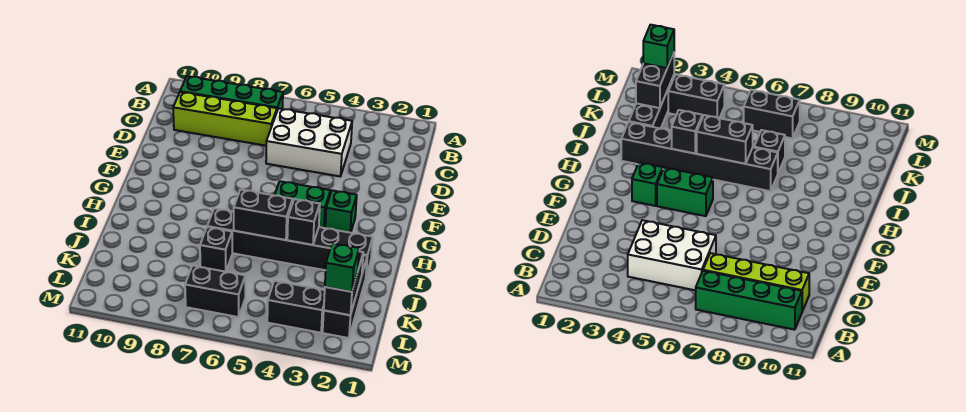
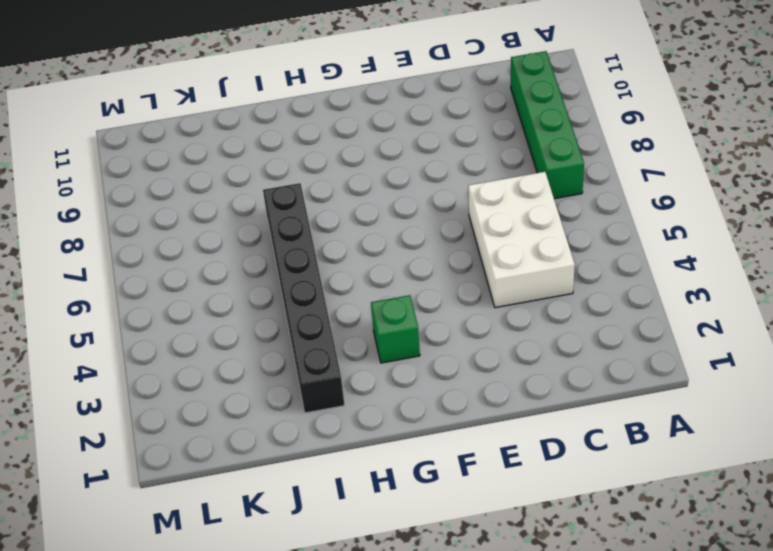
none -> lime 1x4 brick [173,92,277,146]
none -> green 1x2 brick [275,181,330,228]
none -> black 1x3 brick [323,255,367,338]

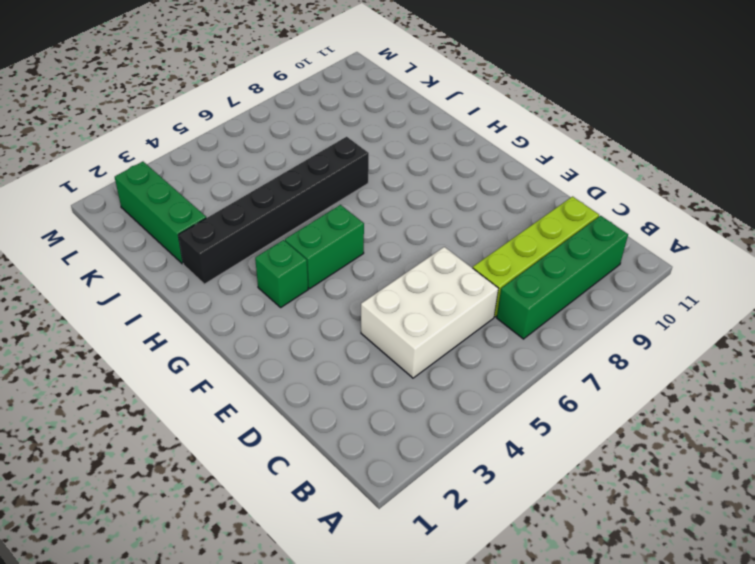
green 1x3 brick [115,162,206,264] -> black 1x3 brick [323,255,367,338]
none -> black 1x1 brick [200,227,232,272]
none -> black 1x2 brick [267,281,325,333]
none -> black 1x2 brick [185,266,245,317]

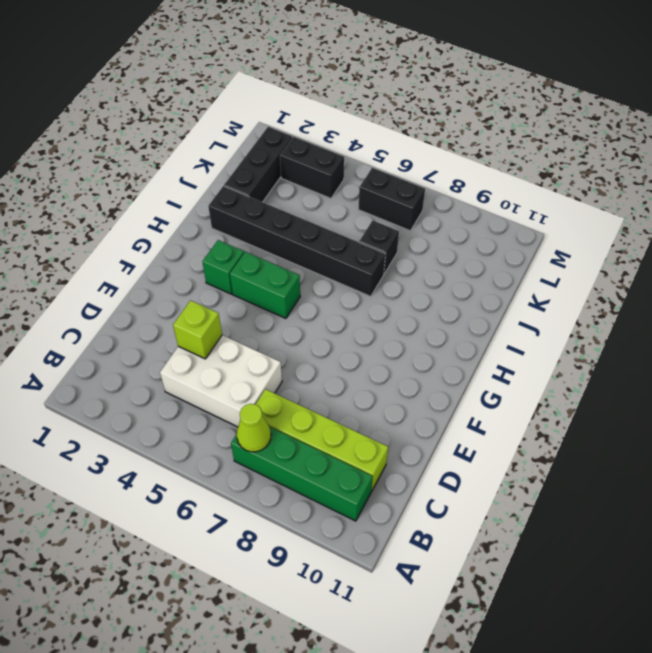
lime 1x1 cone [237,404,271,452] -> none
lime 1x1 brick [173,300,222,359] -> none
none -> black 1x1 brick [287,199,320,245]
none -> black 1x2 brick [234,190,293,240]
none -> black 1x2 brick [324,251,363,315]

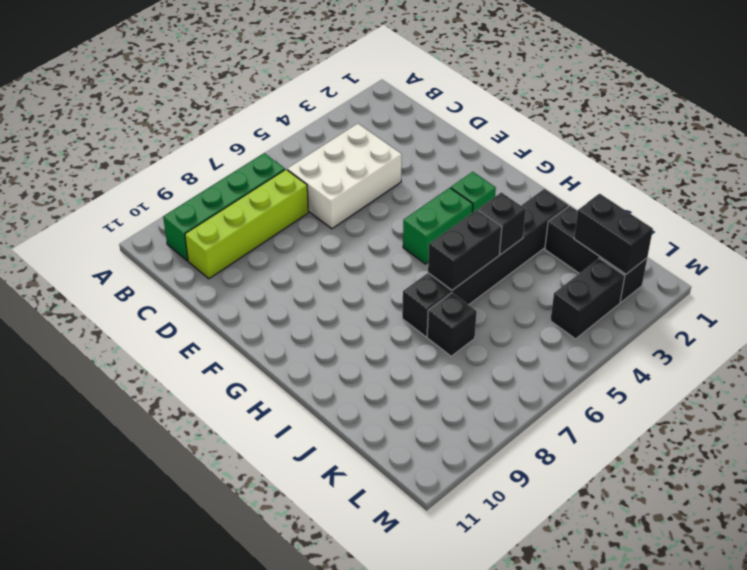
none -> black 1x2 brick [185,266,245,317]
none -> green 1x1 brick [325,243,359,292]

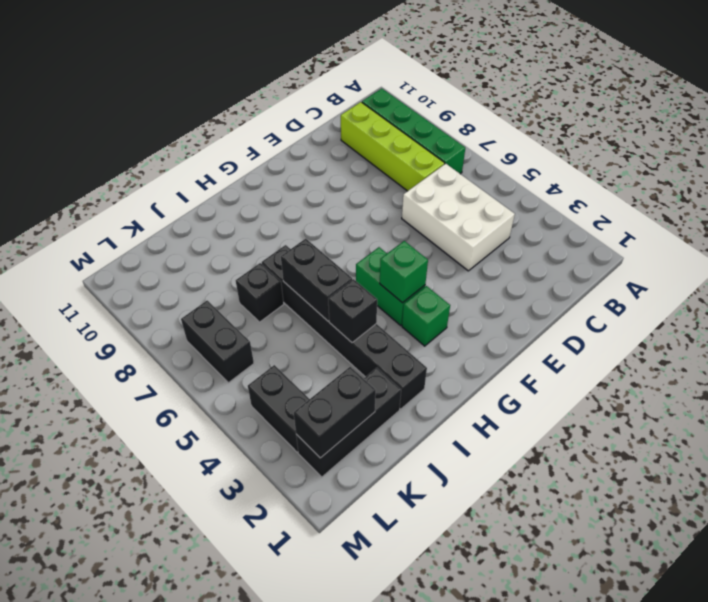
green 1x1 brick [380,241,428,303] -> green 1x1 brick moved to [325,243,359,292]

